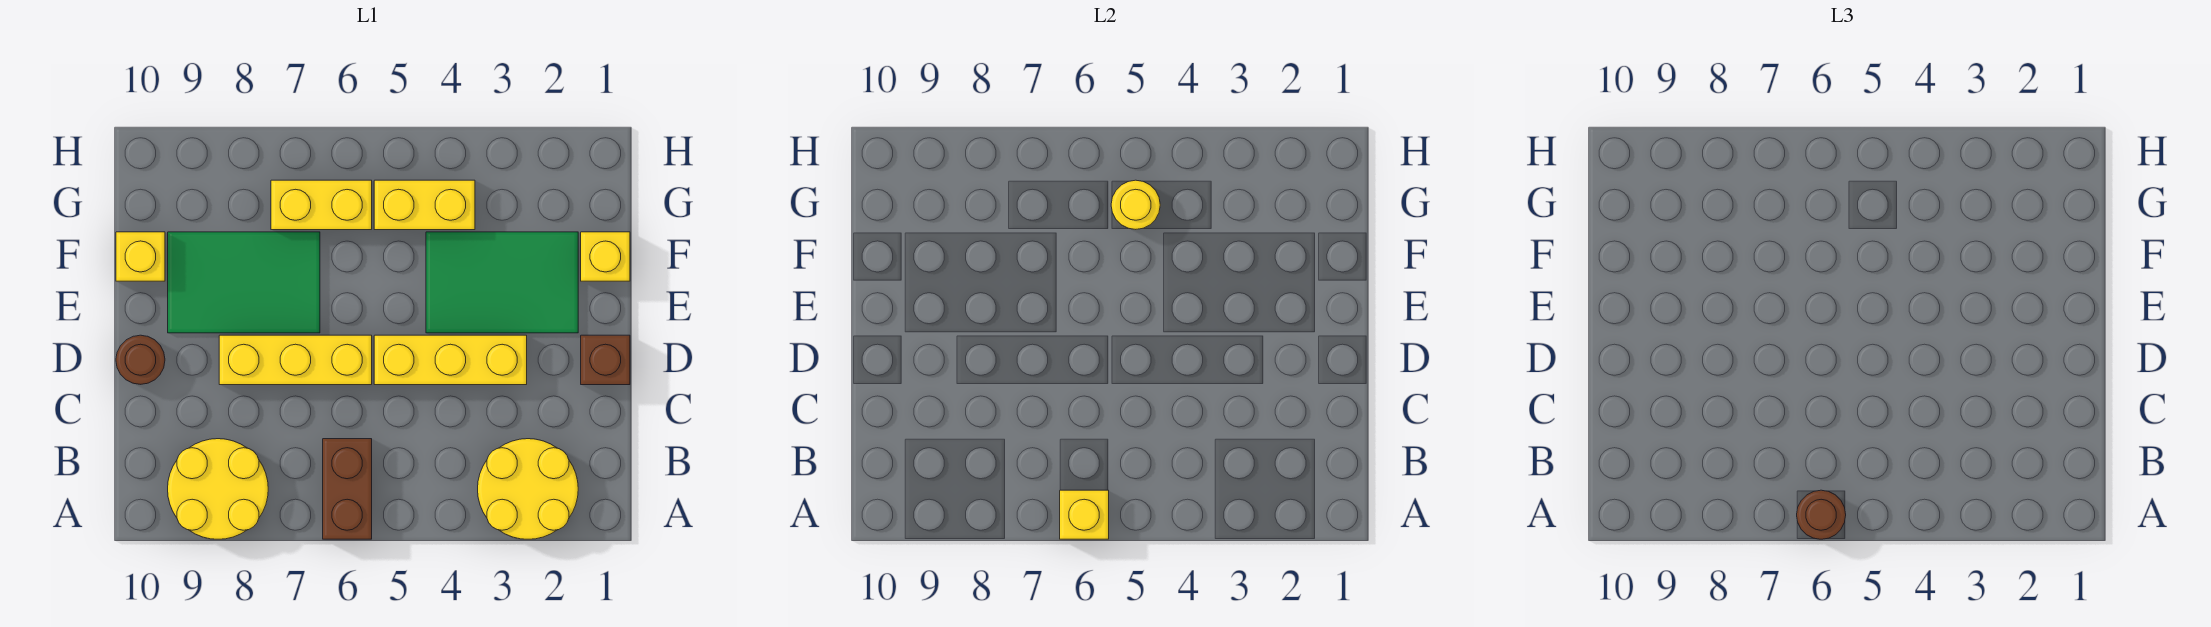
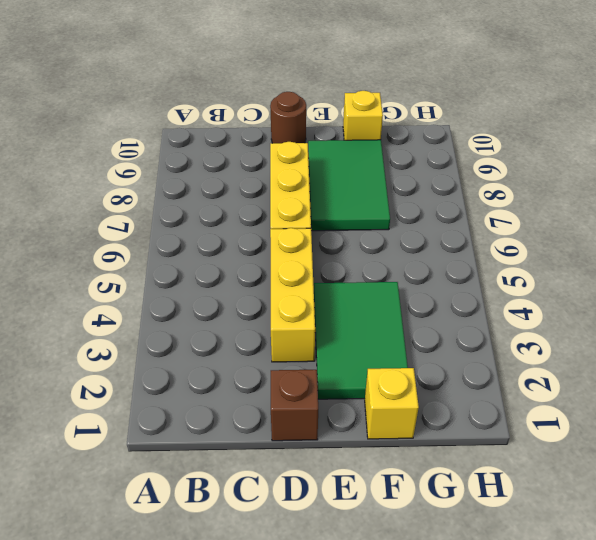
none -> yellow 2x2 round brick [478,439,578,539]
none -> brown 1x2 brick [323,439,372,539]
none -> yellow 2x2 round brick [168,439,268,539]

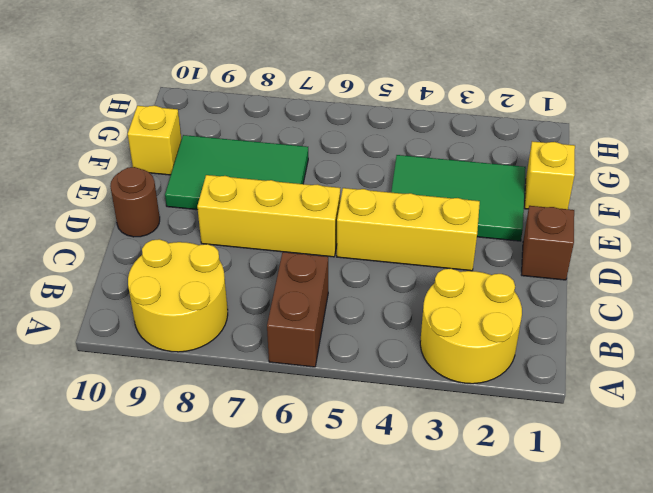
none -> yellow 1x2 brick [374,180,475,230]
none -> yellow 1x2 brick [271,180,372,230]
none -> yellow 1x1 brick [1060,490,1109,539]

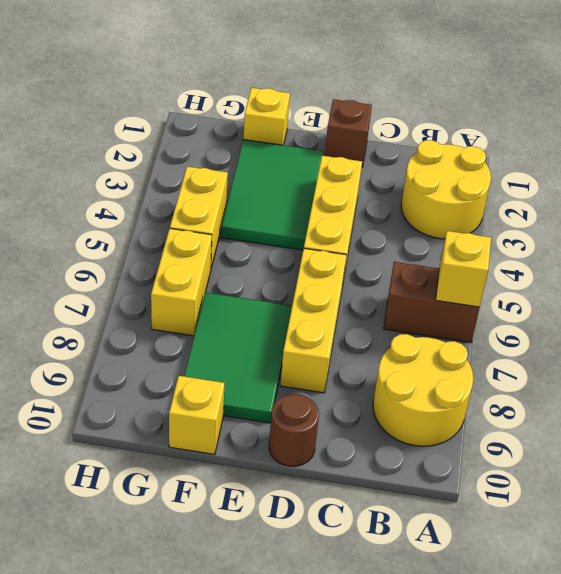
none -> yellow 1x1 round brick [1111,180,1160,229]
none -> brown 1x1 round brick [1797,490,1846,539]

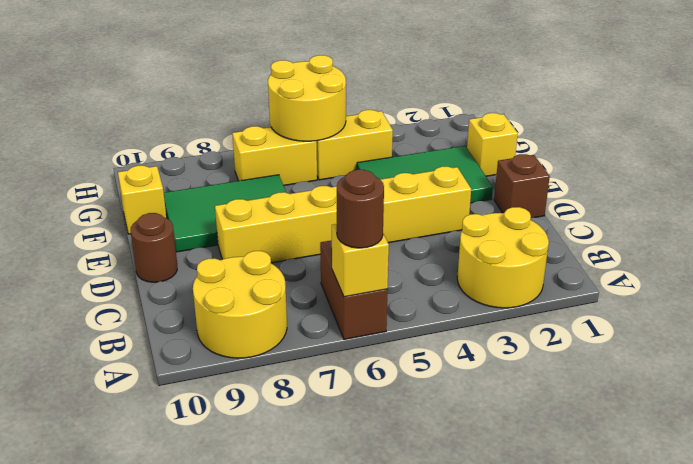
yellow 2x2 round brick [268,55,346,141] -> yellow 1x1 round brick [1111,180,1160,229]

